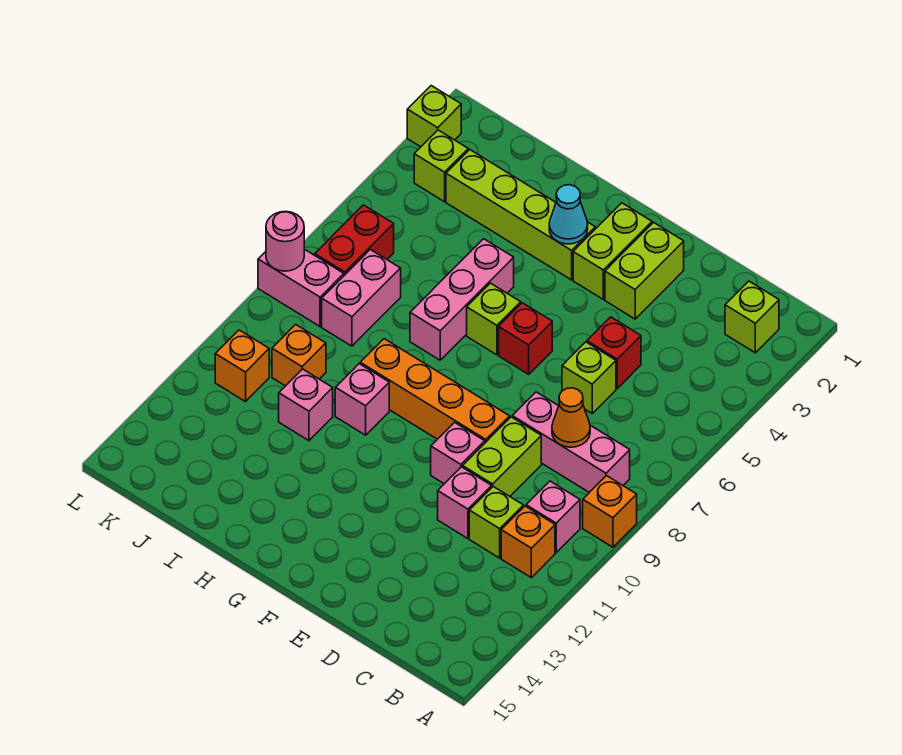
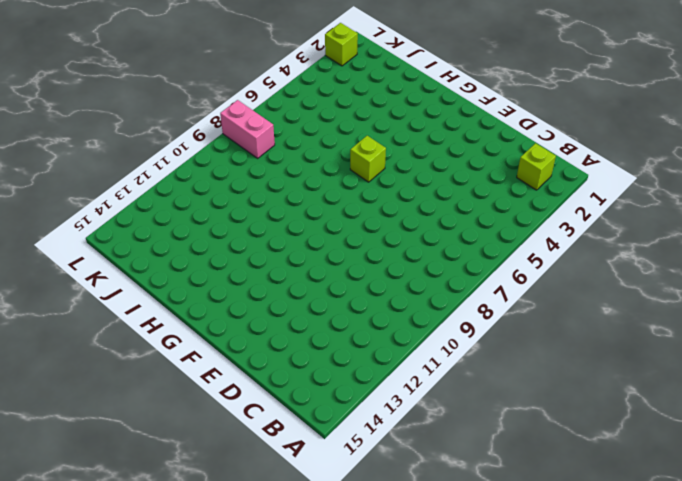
none -> orange 1x1 brick [583,476,637,547]
none -> pink 1x3 brick [512,392,630,493]
none -> pink 1x1 brick [526,481,580,552]
none -> orange 1x1 brick [501,506,555,578]

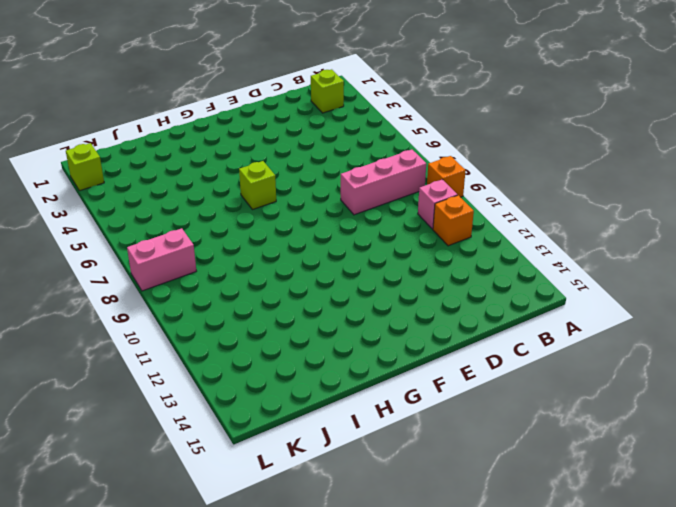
none -> lime 1x1 brick [469,487,523,558]
none -> red 1x1 brick [587,317,641,388]
none -> lime 1x1 brick [562,342,616,413]
none -> lime 1x2 brick [463,417,541,496]

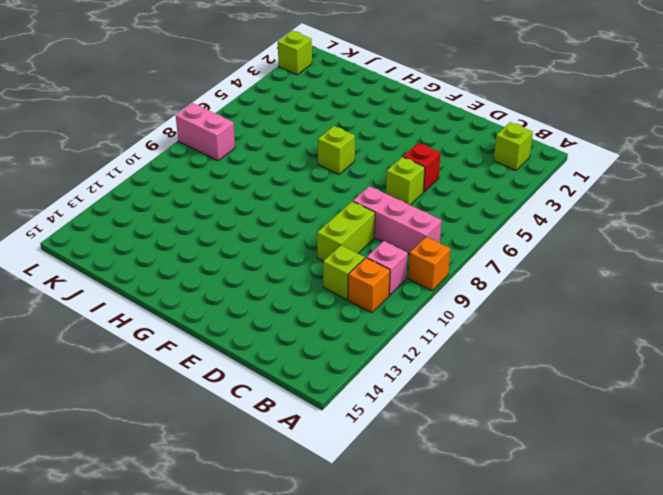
none -> pink 1x1 brick [438,467,492,539]
none -> lime 1x2 brick [605,222,684,319]
none -> orange 1x4 brick [360,339,510,443]
none -> pink 1x1 brick [431,422,485,484]

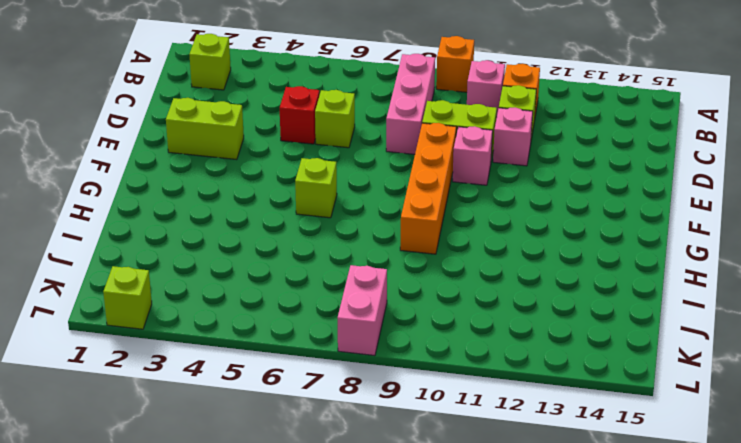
none -> lime 1x2 brick [573,203,652,299]
none -> red 1x1 brick [499,303,552,374]
none -> lime 1x4 brick [446,150,595,280]
none -> pink 1x3 brick [410,239,514,360]

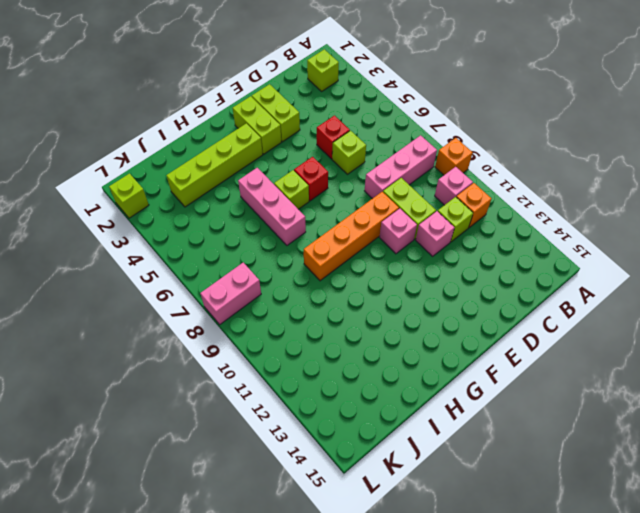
none -> pink 1x1 brick [335,364,389,435]
none -> pink 1x1 brick [279,369,333,441]
none -> pink 1x2 brick [322,250,401,346]
none -> orange 1x1 brick [272,324,326,386]

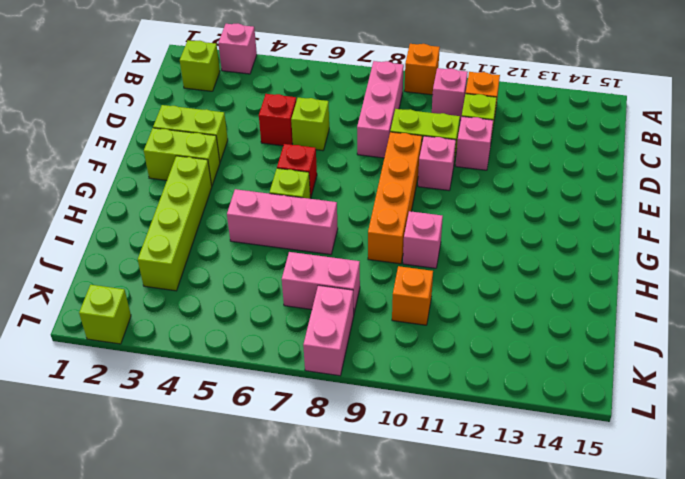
pink 1x1 brick [218,24,257,74] -> pink 1x1 brick moved to [279,369,333,441]
none -> lime 1x1 brick [414,130,468,202]
none -> red 1x2 brick [315,205,394,275]
none -> orange 1x1 brick [215,330,269,402]
none -> orange 1x1 cone [552,388,590,447]

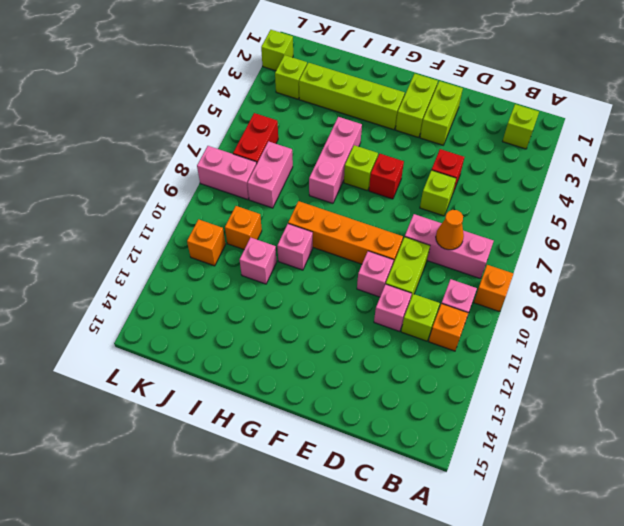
none -> cyan 1x1 cone [549,185,588,244]
none -> pink 1x1 round brick [266,211,304,271]

